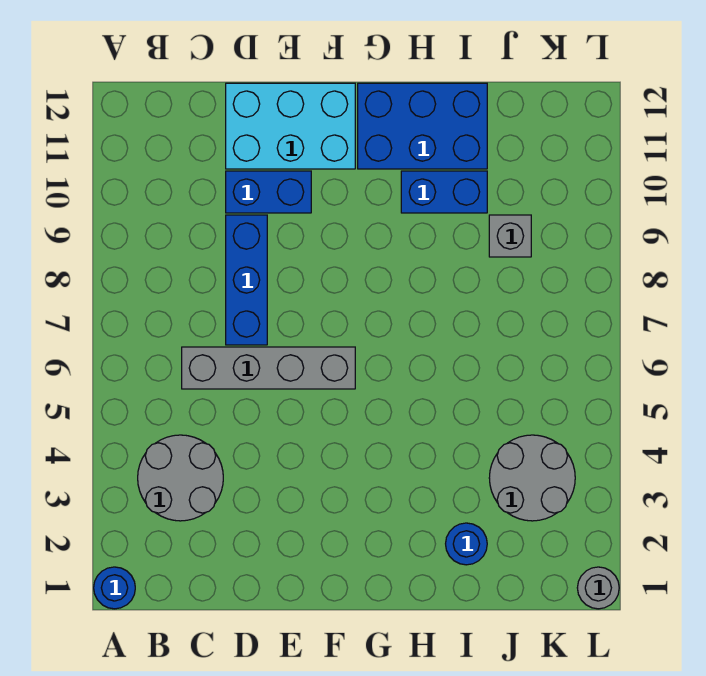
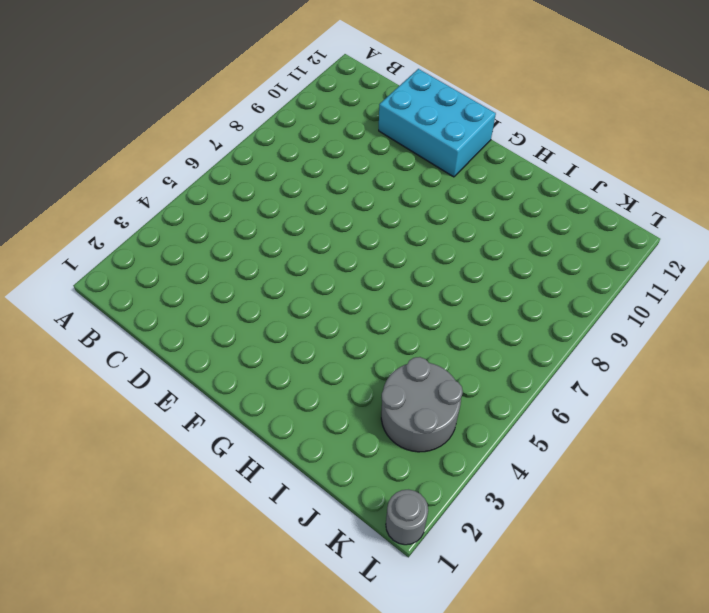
none -> blue 1x1 round brick [94,567,135,609]
none -> grey 2x2 round brick [138,435,223,521]
none -> grey 1x4 brick [182,347,355,389]

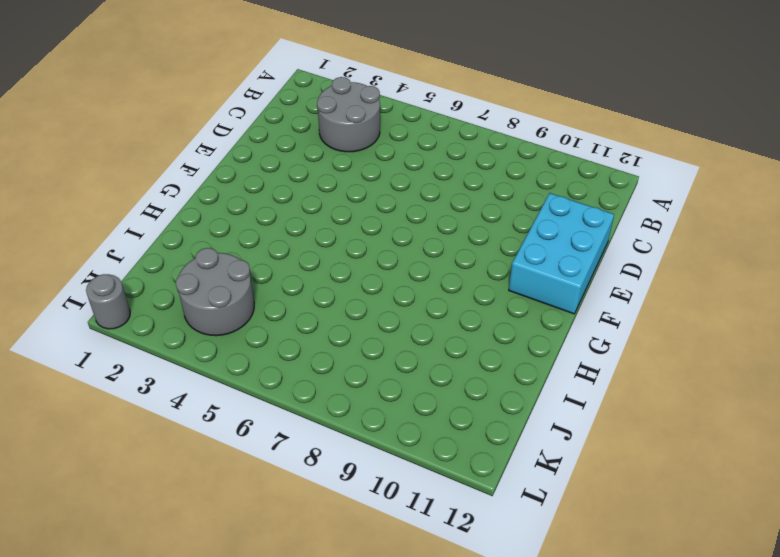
none -> blue 1x1 round brick [94,567,135,609]
none -> grey 1x4 brick [182,347,355,389]
none -> blue 1x3 brick [226,215,267,345]

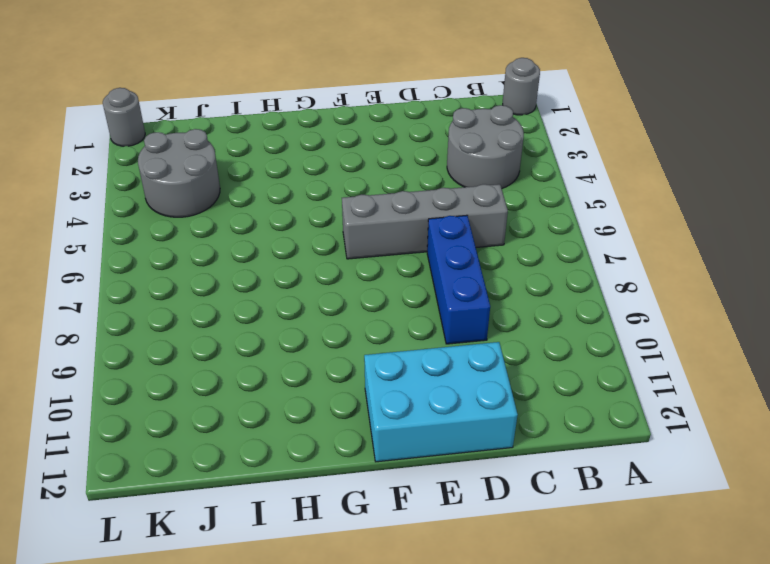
grey 1x1 round brick [503,58,540,115] -> blue 1x1 round brick [94,567,135,609]
none -> blue 1x2 brick [226,171,311,213]
none -> blue 2x3 brick [358,83,487,169]
none -> blue 1x2 brick [401,171,487,213]

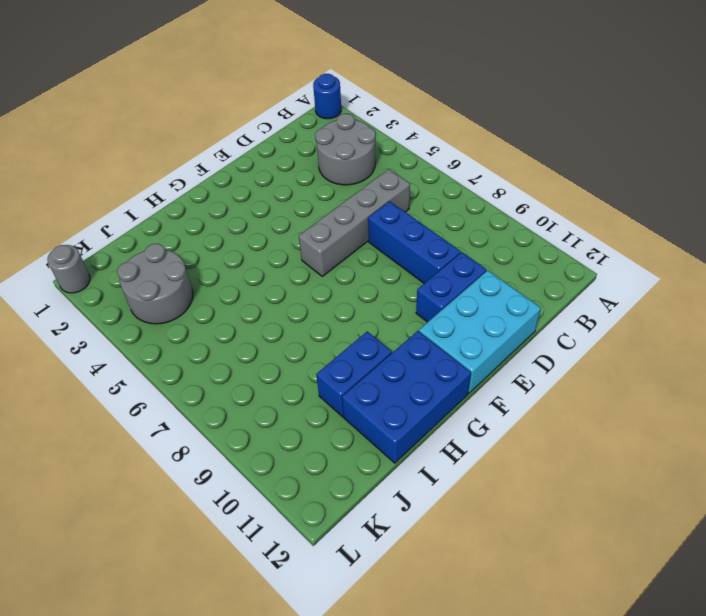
none -> blue 1x1 round brick [446,523,487,565]
none -> grey 1x1 brick [489,215,531,257]

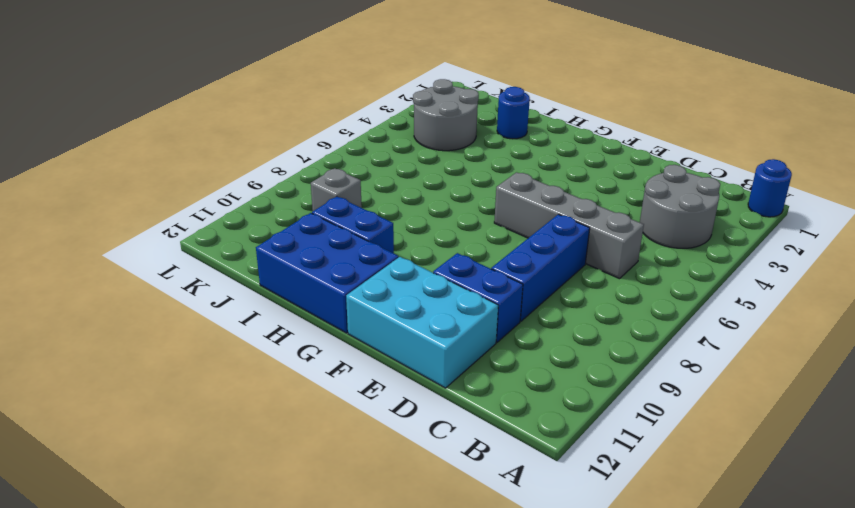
none -> grey 1x1 round brick [577,567,619,609]

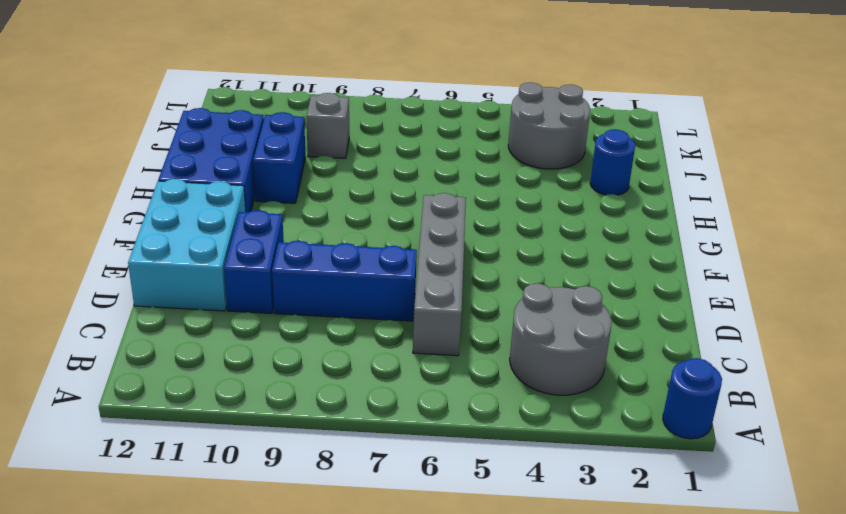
none -> grey 1x1 round brick [577,567,619,609]

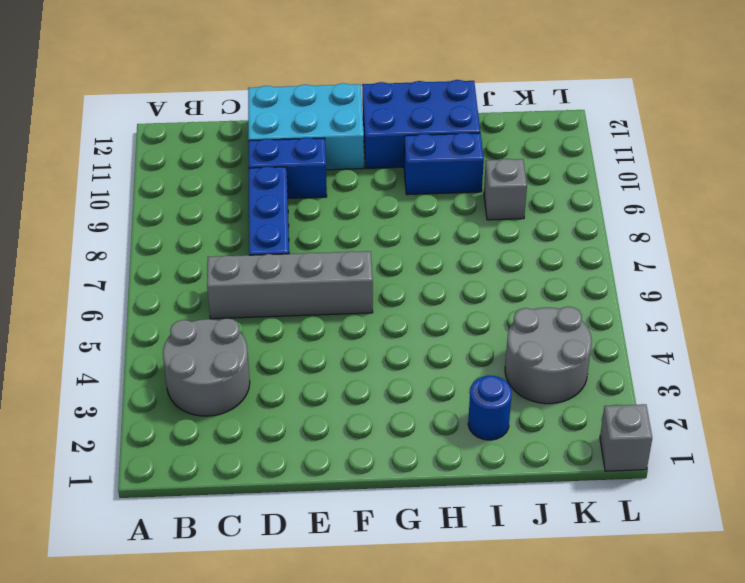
grey 1x1 brick [600,404,652,471] -> grey 1x1 round brick [577,567,619,609]
none -> blue 1x1 round brick [94,567,135,609]

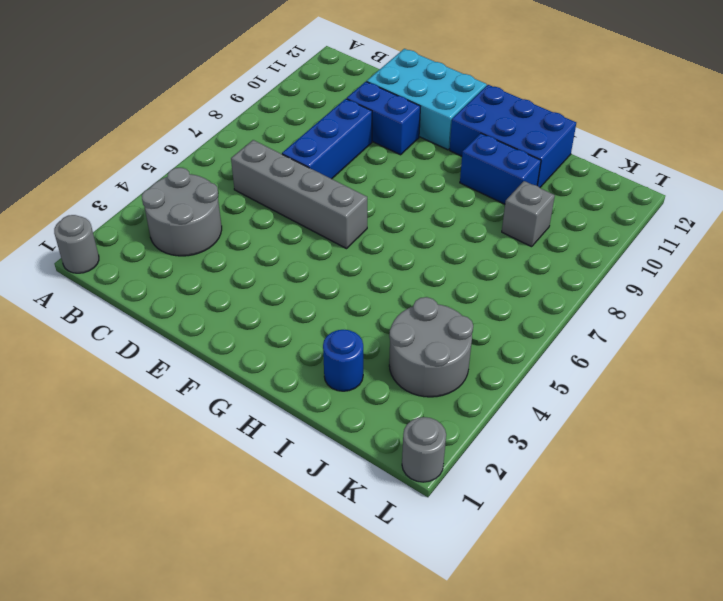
grey 1x1 round brick [54,215,99,273] -> blue 1x1 round brick [94,567,135,609]

